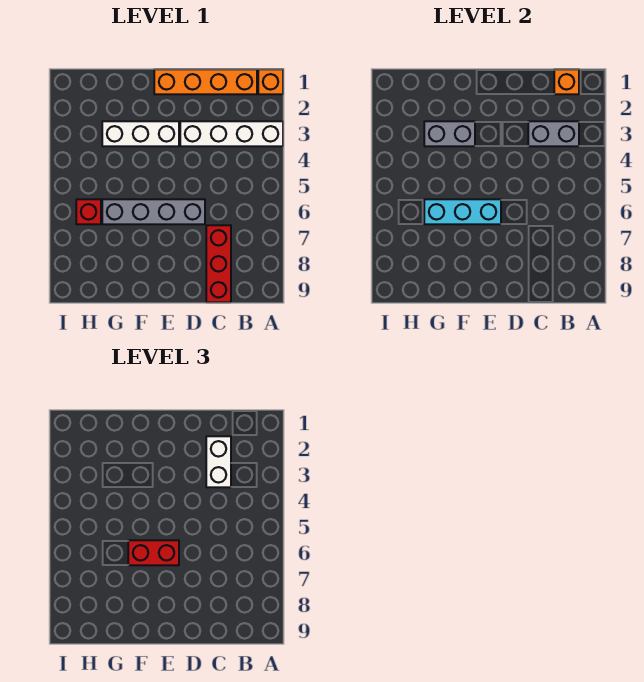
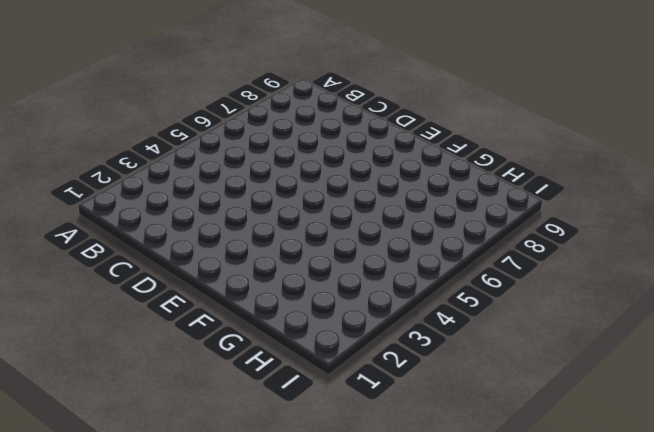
none -> orange 1x1 brick [258,69,283,94]
none -> white 1x4 brick [180,121,283,146]
none -> orange 1x4 brick [154,69,257,94]

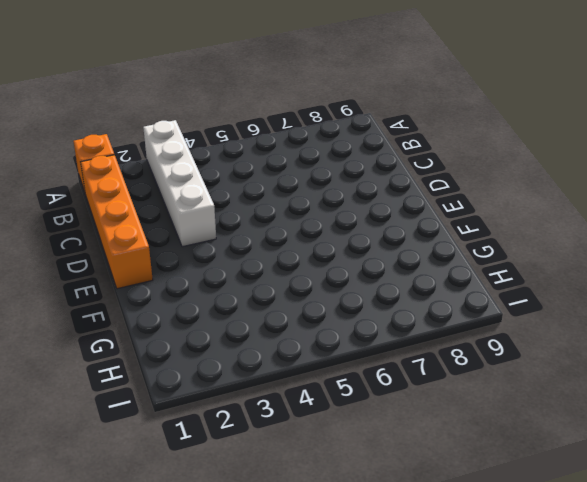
none -> red 1x3 brick [206,225,231,302]
none -> grey 1x4 brick [102,199,205,224]
none -> white 1x3 brick [102,121,179,146]

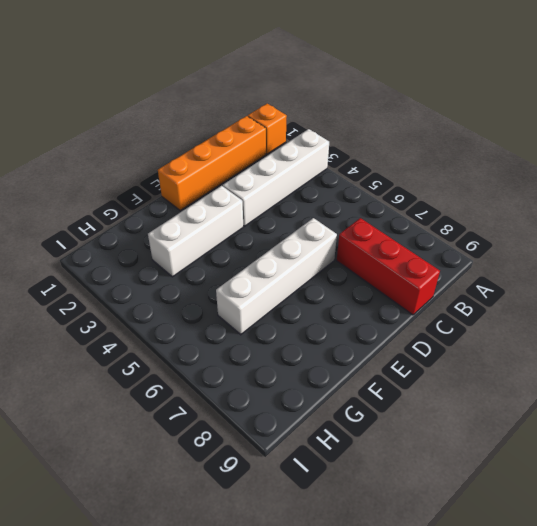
white 1x4 brick [216,218,337,335] -> grey 1x4 brick [102,199,205,224]
none -> red 1x1 brick [76,199,101,224]
none -> orange 1x1 brick [554,69,579,94]
none -> grey 1x2 brick [528,121,579,146]

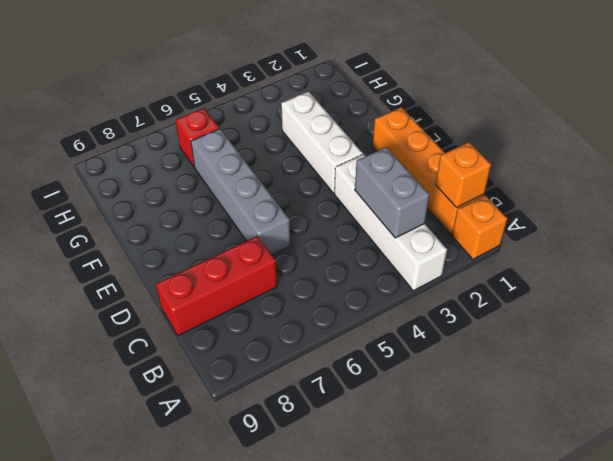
none -> cyan 1x3 brick [424,199,501,224]
none -> grey 1x2 brick [424,121,475,146]
none -> white 1x2 brick [206,436,231,487]

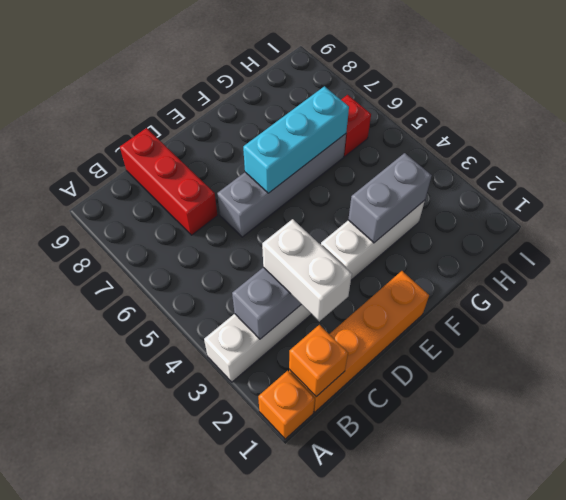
none -> red 1x2 brick [128,540,179,565]

